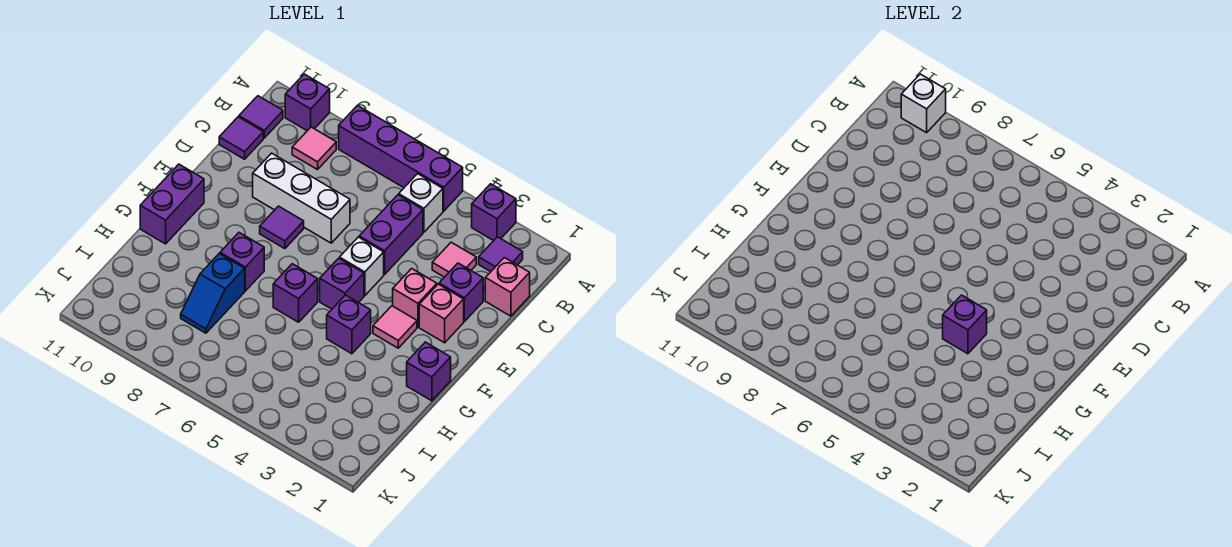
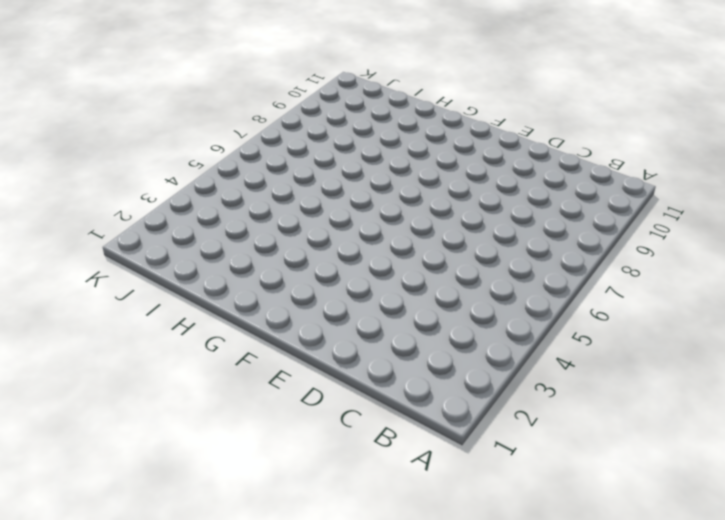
none -> purple 1x1 brick [472,184,516,241]
none -> purple 1x4 brick [339,106,463,211]
none -> purple 1x1 brick [285,74,330,131]

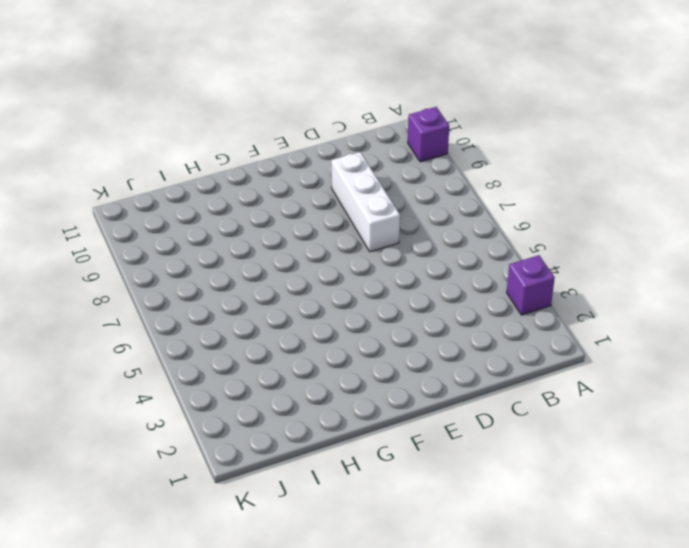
none -> purple 1x4 brick [339,106,463,211]
none -> purple 1x1 tile [479,237,523,272]
none -> white 1x1 brick [399,174,443,232]

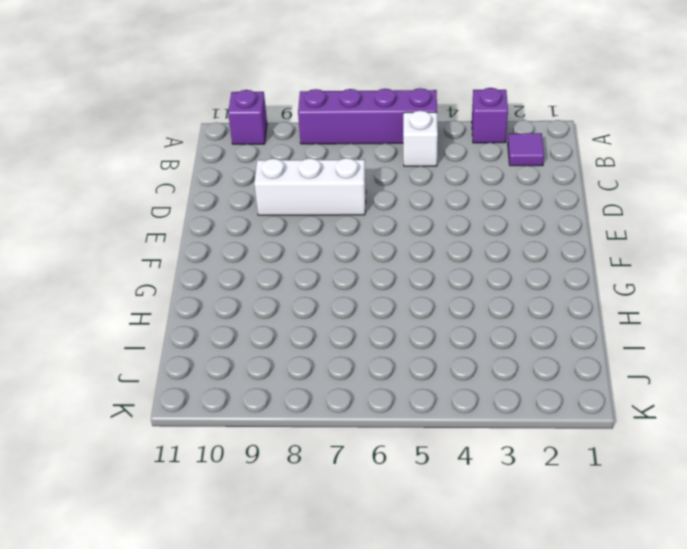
none -> pink 1x1 tile [292,127,336,170]
none -> purple 1x1 tile [239,96,283,138]
none -> pink 1x1 brick [485,258,530,316]

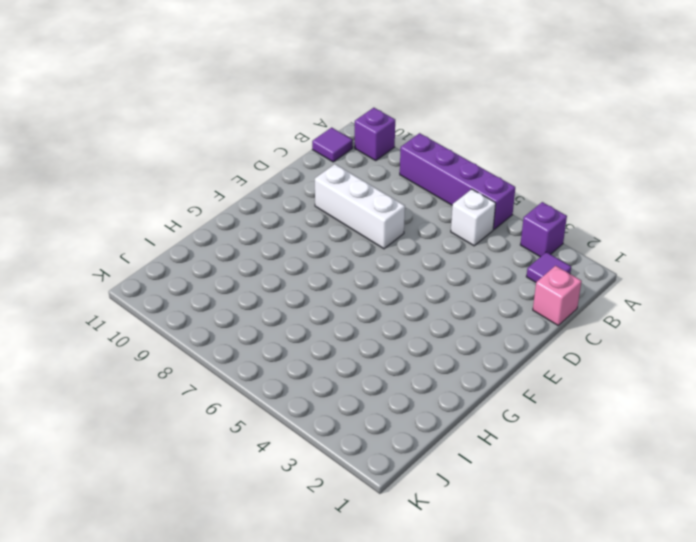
none -> pink 1x1 tile [292,127,336,170]
none -> pink 1x1 tile [432,242,476,277]
none -> purple 1x2 brick [359,195,423,275]

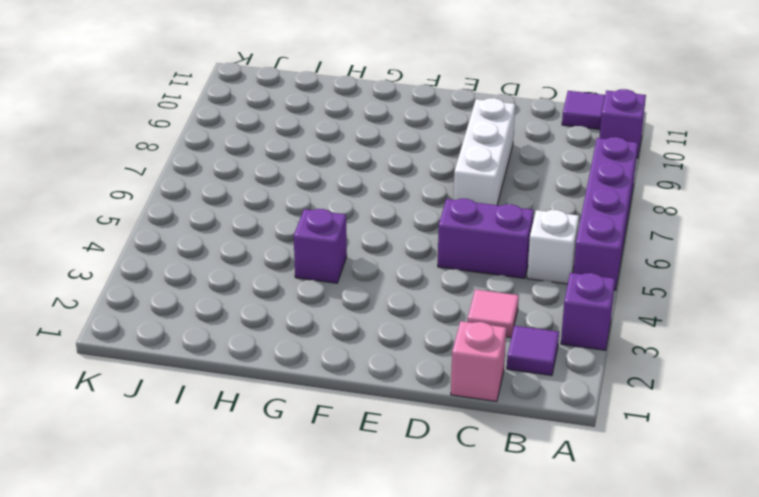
none -> pink 1x1 tile [292,127,336,170]
none -> purple 1x1 tile [219,117,263,159]
none -> purple 1x1 brick [439,263,483,321]

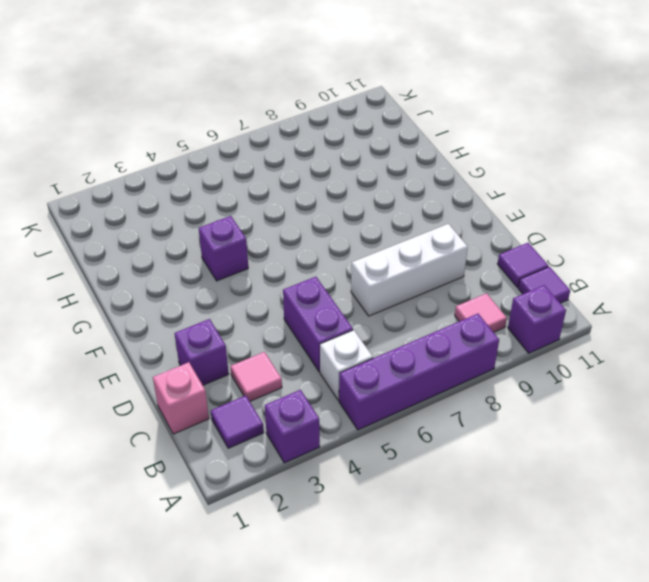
none -> pink 1x1 brick [419,284,464,343]
none -> pink 1x1 brick [393,269,437,327]
none -> white 1x1 brick [340,237,384,296]

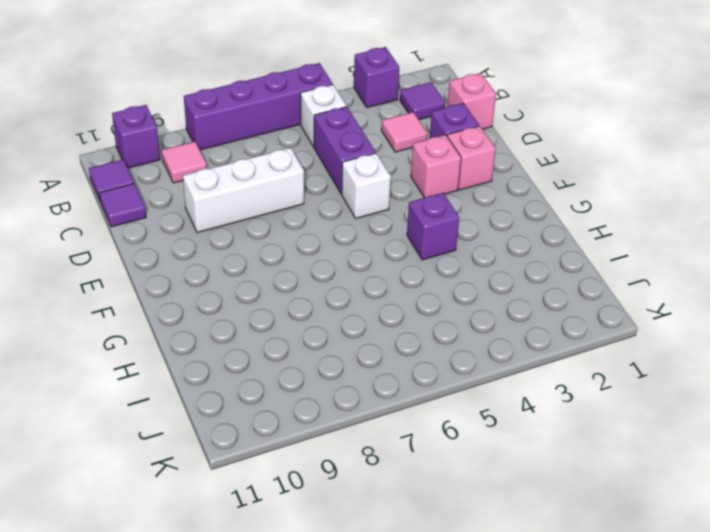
none -> purple 1x1 tile [260,206,304,249]
none -> pink 1x1 tile [373,306,417,348]
none -> purple 1x1 brick [320,258,364,309]

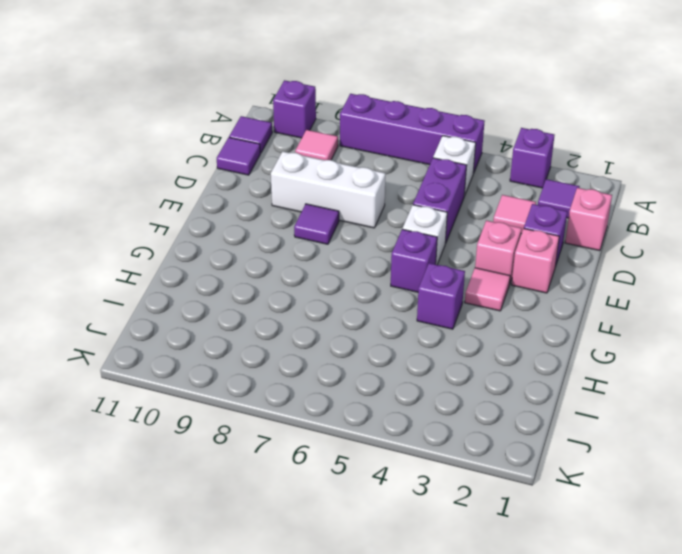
none -> purple 1x2 brick [140,164,204,244]
none -> purple 1x1 brick [407,342,451,401]
none -> purple 1x1 brick [273,264,318,322]

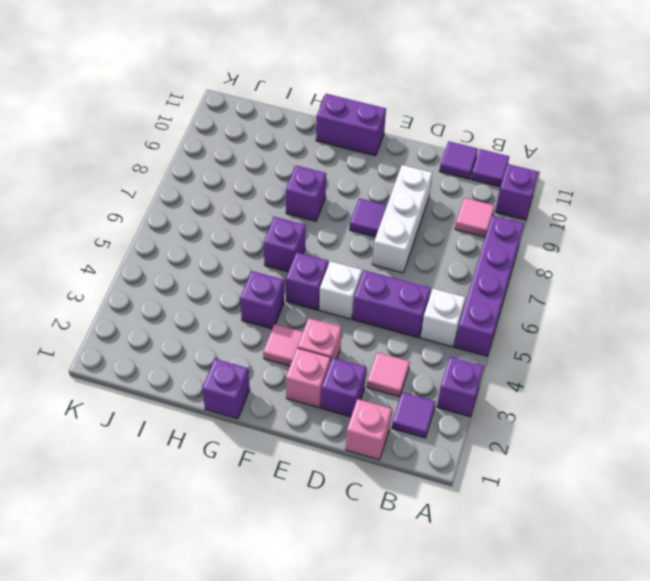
none -> blue 1x2 slope [181,254,245,333]
none -> white 1x1 brick [901,74,946,133]
none -> purple 1x1 brick [943,295,987,354]

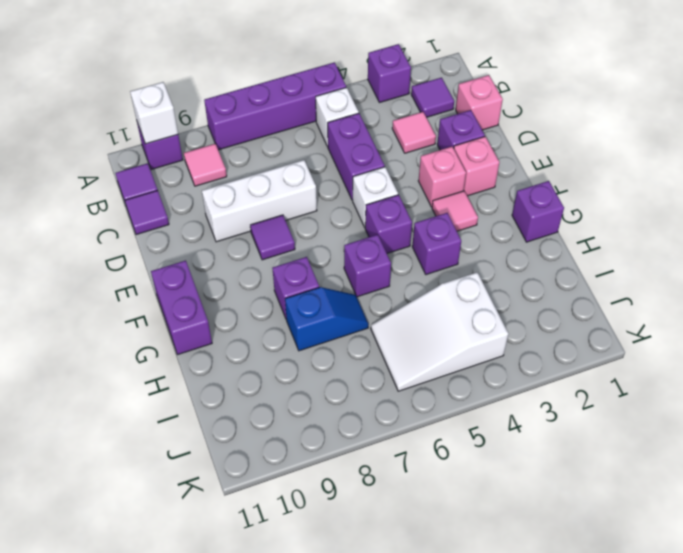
blue 1x2 slope [285,287,369,351] -> blue 1x2 slope turned to [181,254,245,333]
white 2x3 slope [371,272,508,391] -> none
none -> purple 1x1 brick [943,295,987,354]

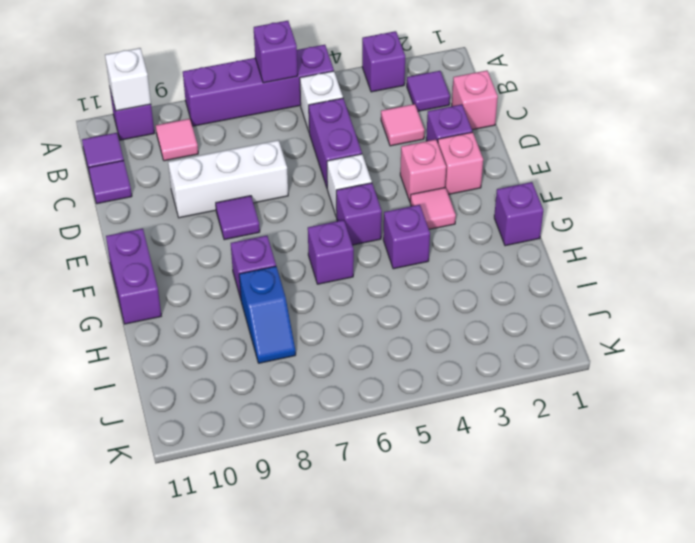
purple 1x1 brick [254,21,298,83] -> purple 1x1 brick moved to [943,295,987,354]

